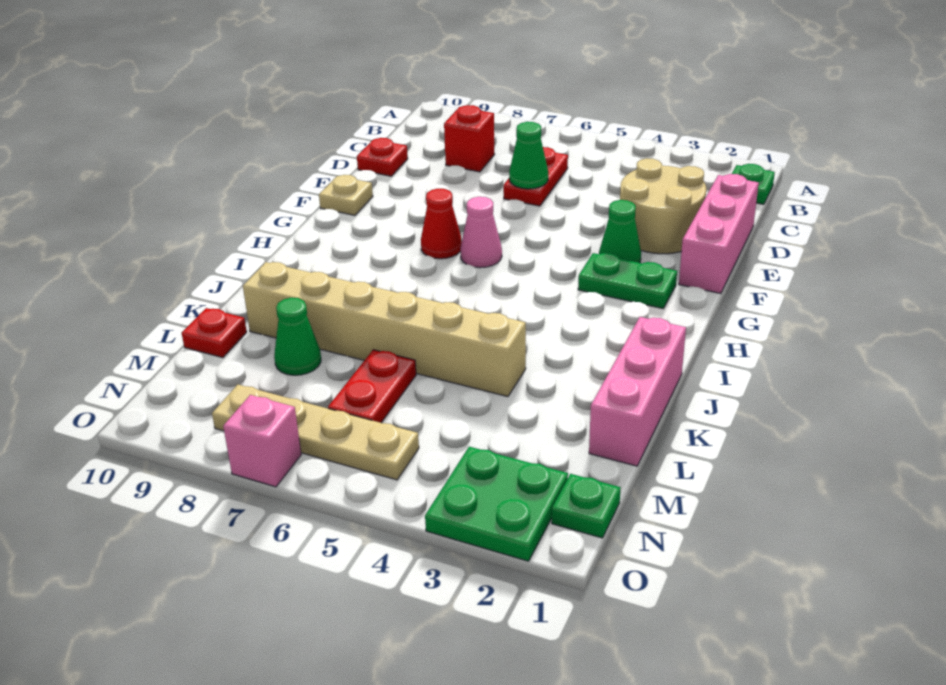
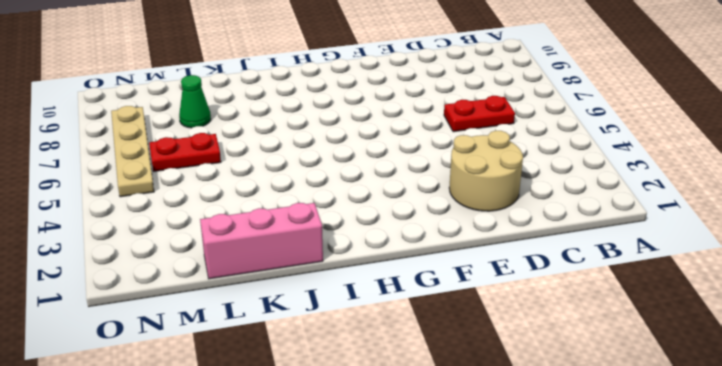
none -> green 1x1 plate [732,164,775,204]
none -> red 1x1 brick [444,105,495,172]
none -> pink 1x3 brick [679,174,759,294]

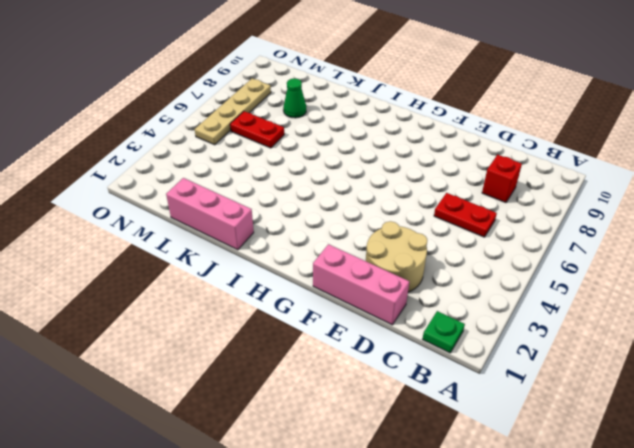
none -> red 1x1 plate [357,138,408,176]
none -> green 1x1 cone [599,200,641,263]
none -> tan 1x1 plate [319,175,373,215]

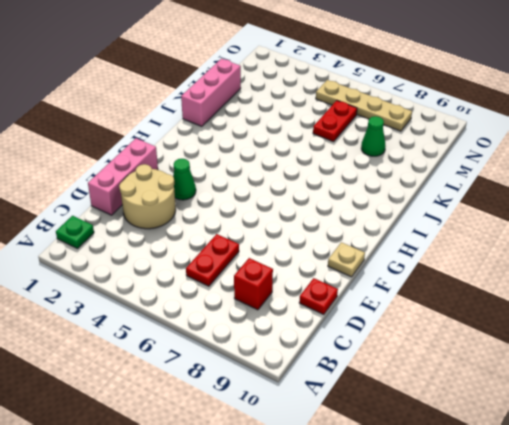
none -> green 1x2 plate [578,253,677,309]
none -> pink 1x1 cone [460,197,502,268]
none -> red 1x1 cone [421,189,462,259]

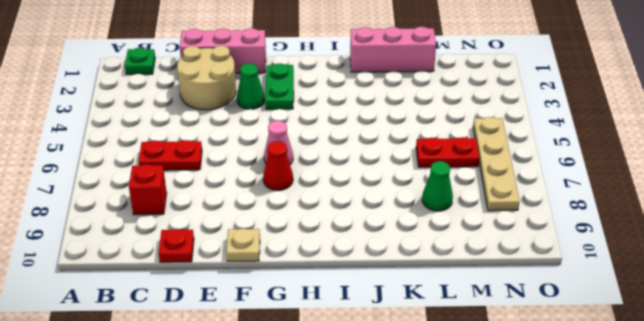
none -> tan 1x6 brick [243,262,526,397]
none -> red 1x1 plate [182,308,247,358]
none -> green 1x1 plate [552,474,621,538]

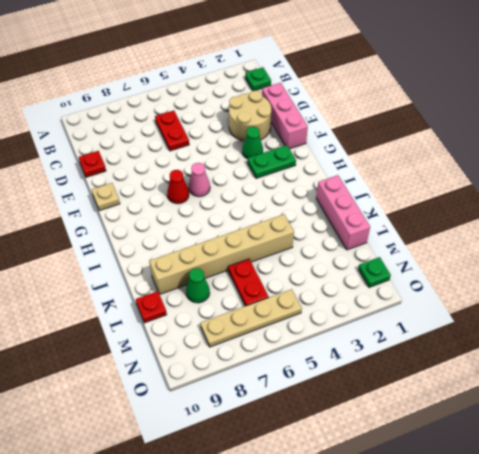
none -> red 1x1 brick [444,105,495,172]
none -> green 2x2 plate [425,447,568,561]
none -> pink 1x1 brick [223,395,301,487]

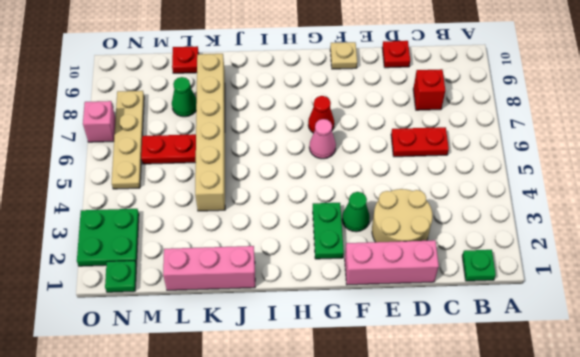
none -> green 1x1 cone [509,122,548,189]

